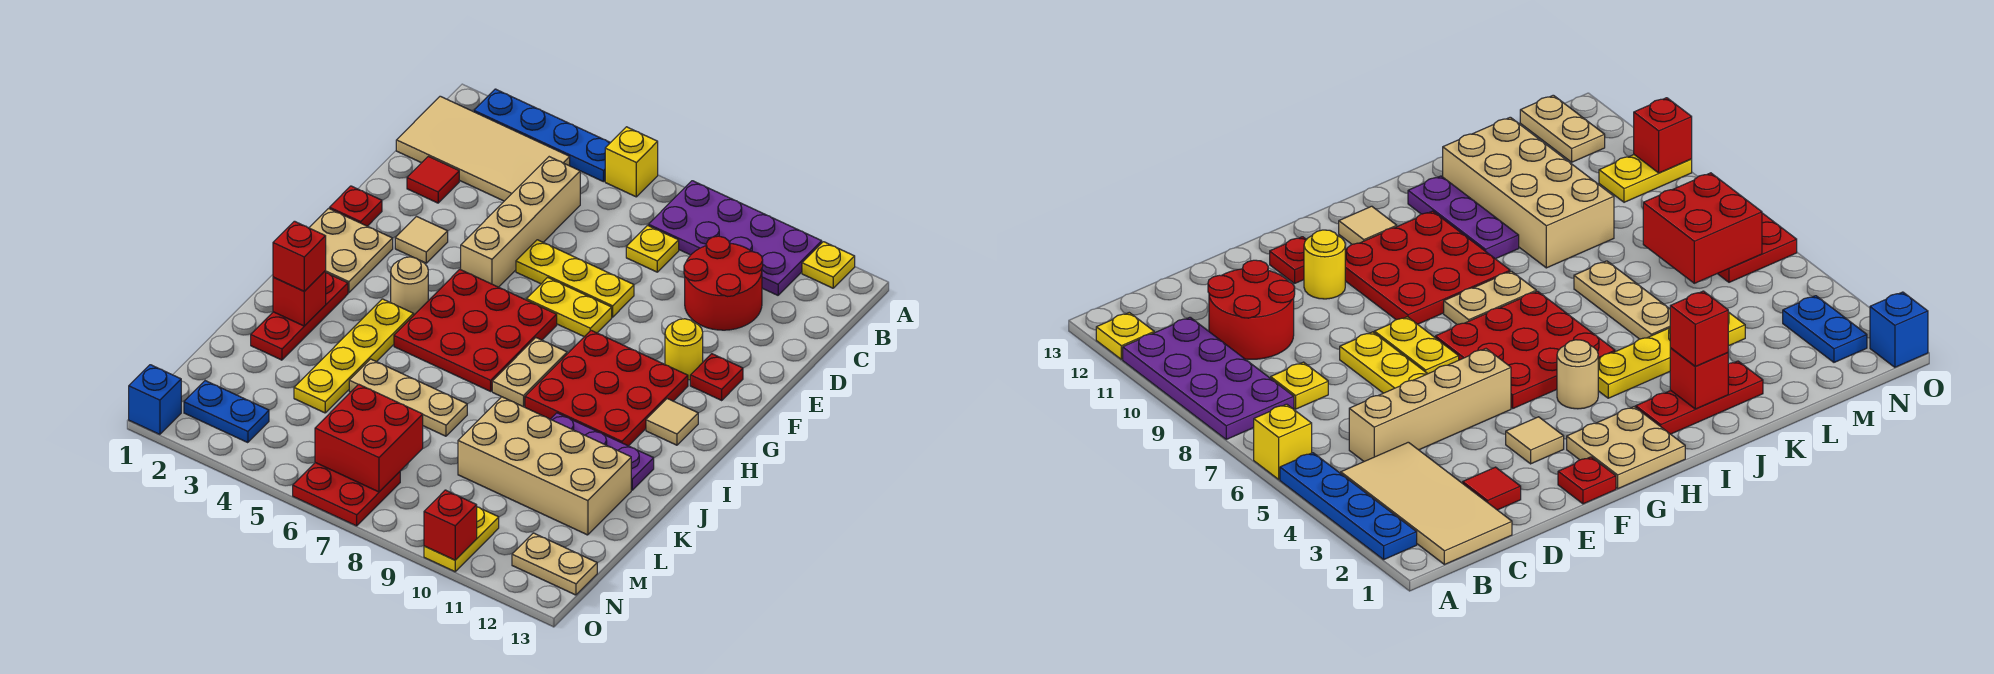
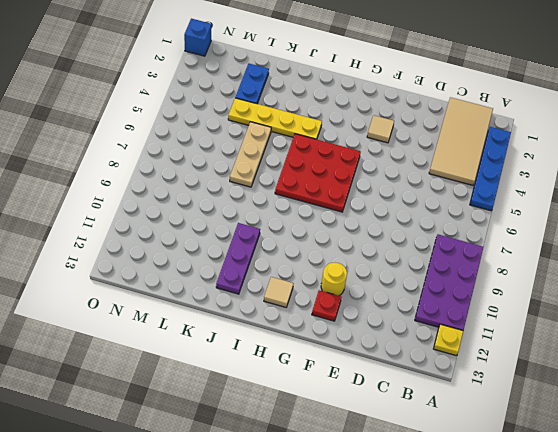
blue 1x2 plate [235,64,269,104] -> blue 1x2 plate moved to [184,381,269,443]
none -> yellow 1x1 brick [605,127,658,197]
none -> tan 1x4 brick [461,157,580,287]
none -> yellow 1x1 plate [626,225,679,272]
none -> red 2x2 round brick [684,236,763,330]

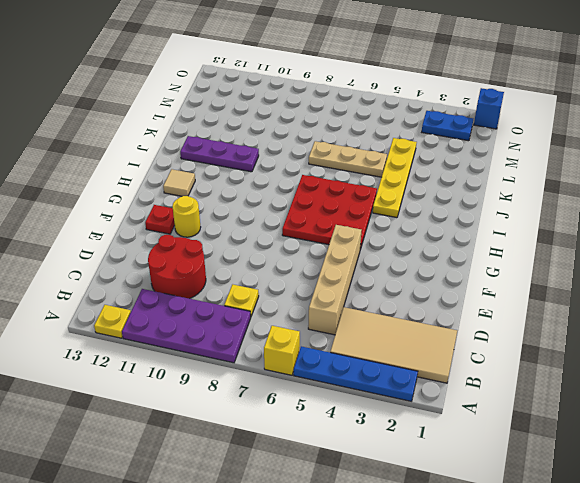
none -> red 1x1 tile [407,156,459,203]
none -> yellow 1x3 plate [516,240,634,317]
none -> red 1x1 plate [330,186,382,226]
none -> tan 1x1 tile [395,217,448,263]

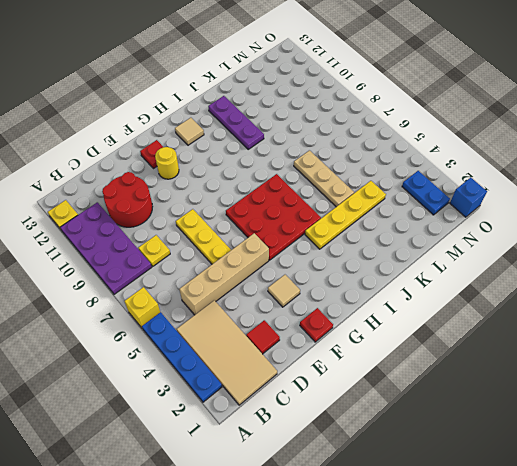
none -> yellow 1x2 plate [526,277,612,337]
none -> tan 2x2 plate [309,208,393,293]
none -> red 3x3 plate [525,330,688,446]
none -> tan 1x1 round brick [391,257,428,315]

